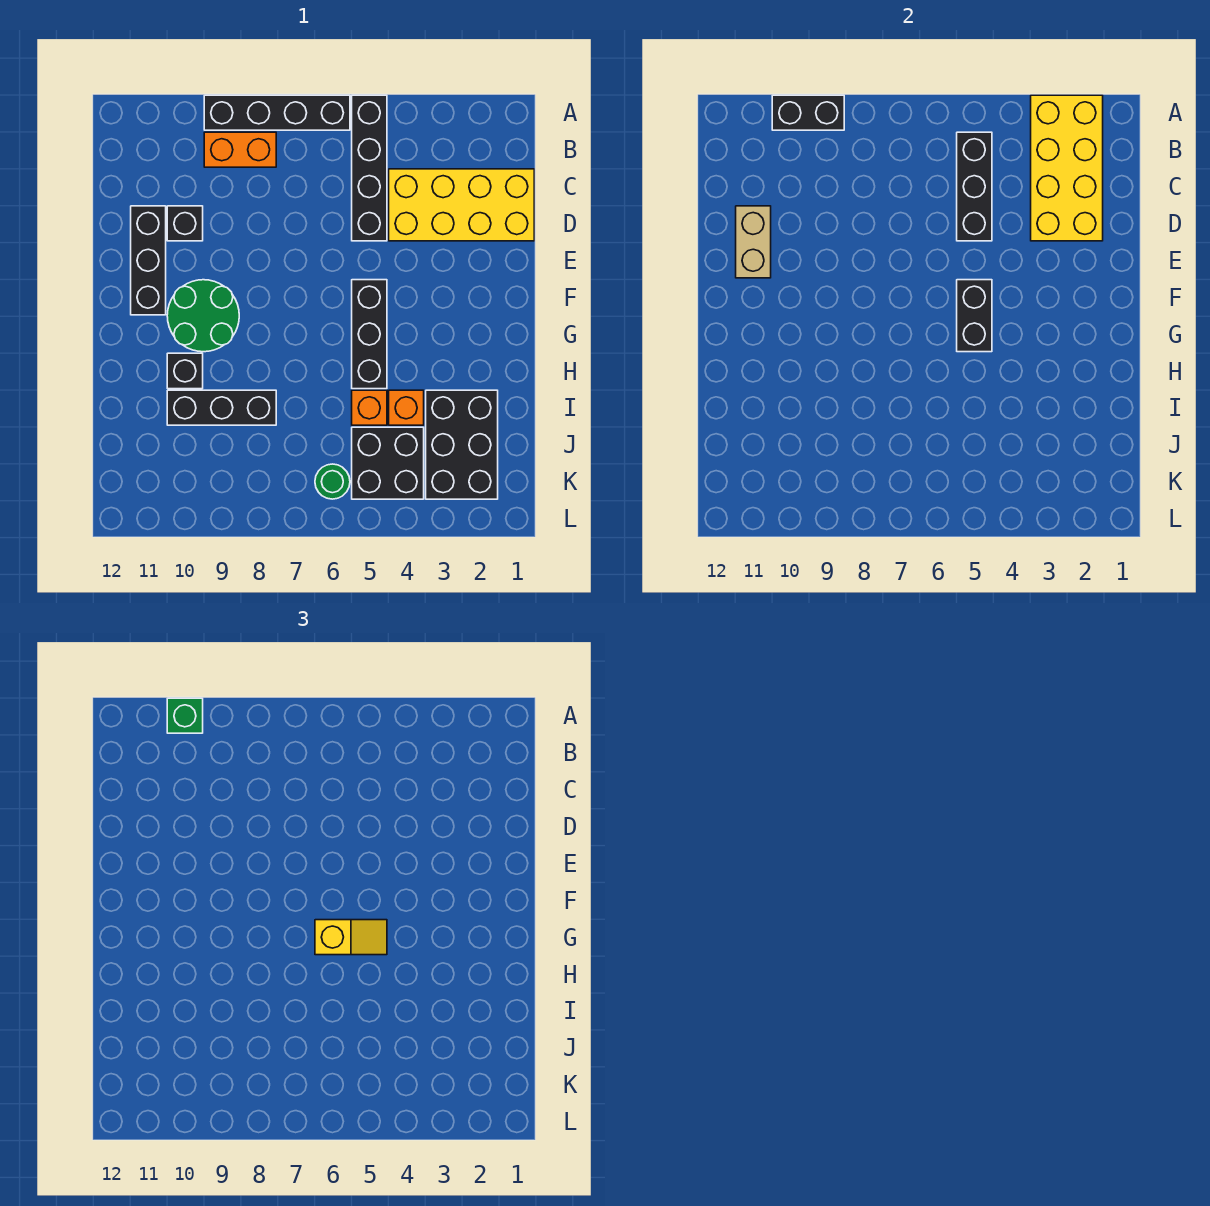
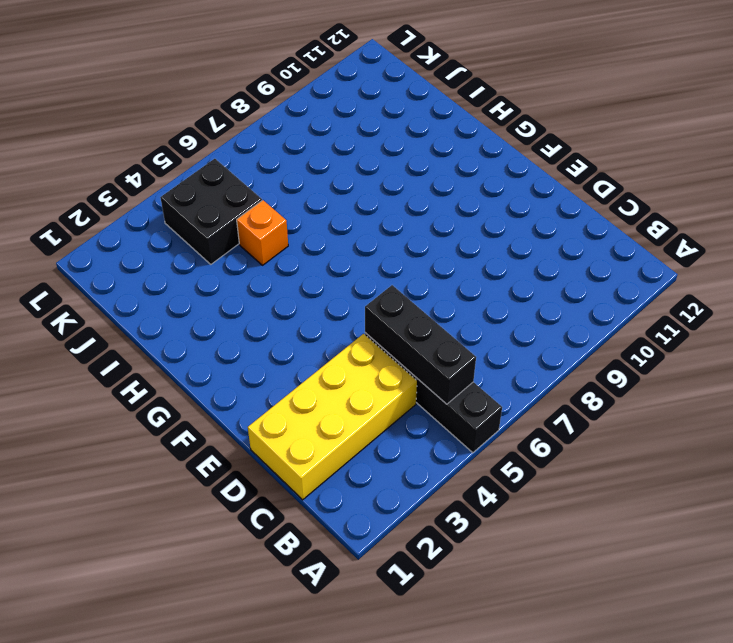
none -> black 1x4 brick [204,95,350,130]
none -> orange 1x2 brick [204,132,276,167]
none -> black 1x1 brick [167,206,203,241]

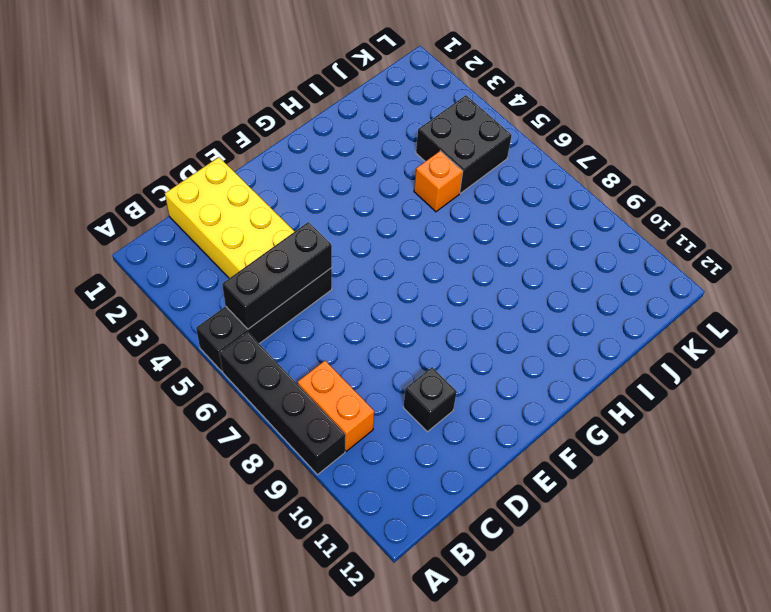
none -> black 1x3 brick [131,206,166,315]
none -> black 1x3 brick [352,280,387,389]
none -> green 2x2 round brick [167,280,239,352]

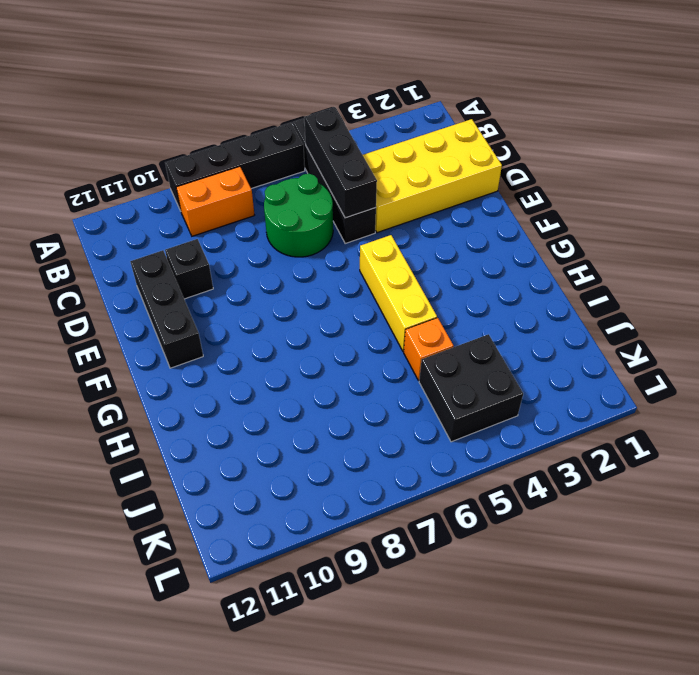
green 2x2 round brick [264,174,333,257] -> green 2x2 round brick moved to [167,280,239,352]
yellow 1x3 brick [360,235,437,351] -> black 1x3 brick [352,280,387,389]
none -> black 1x1 brick [167,353,203,389]
none -> black 2x3 brick [426,390,498,499]
none -> orange 1x1 brick [389,390,424,425]

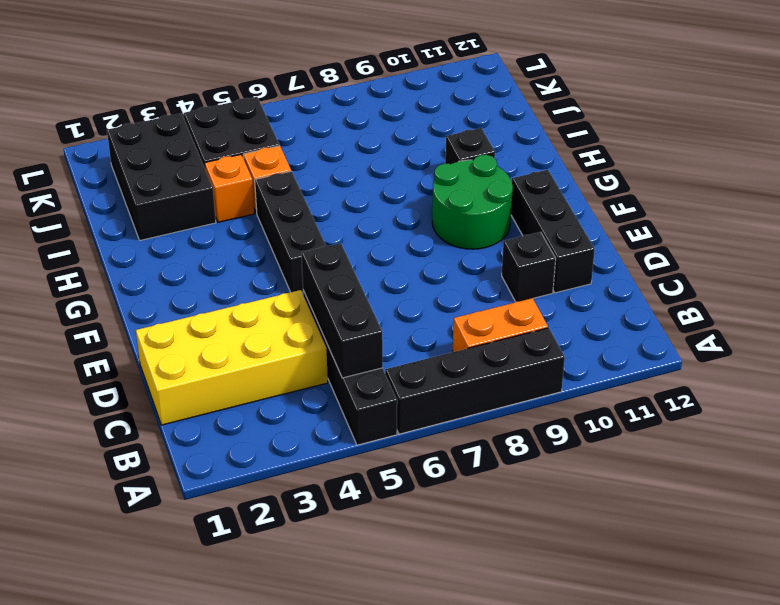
none -> black 1x3 brick [167,390,276,425]
none -> green 1x1 round brick [315,464,350,499]
none -> yellow 2x4 brick [1031,95,1103,241]

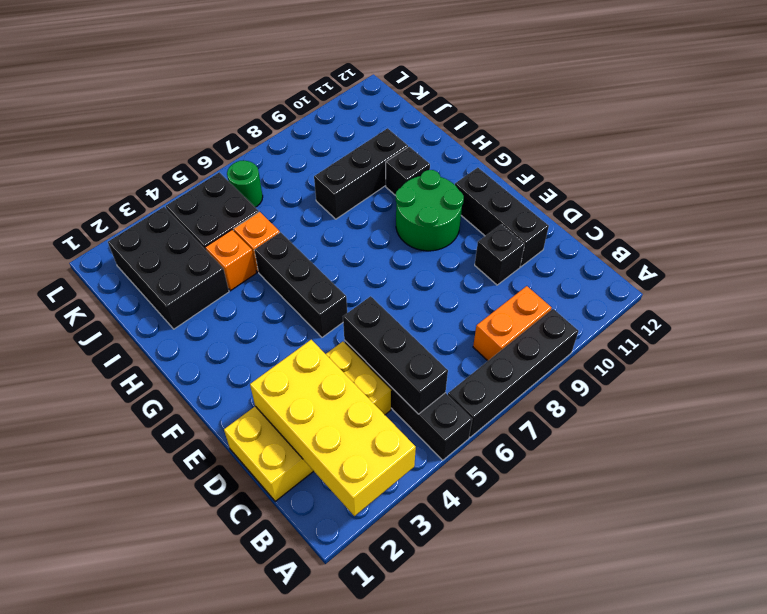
none -> black 1x2 brick [772,95,844,130]
none -> tan 1x2 brick [736,206,771,278]
none -> black 1x2 brick [957,280,992,352]

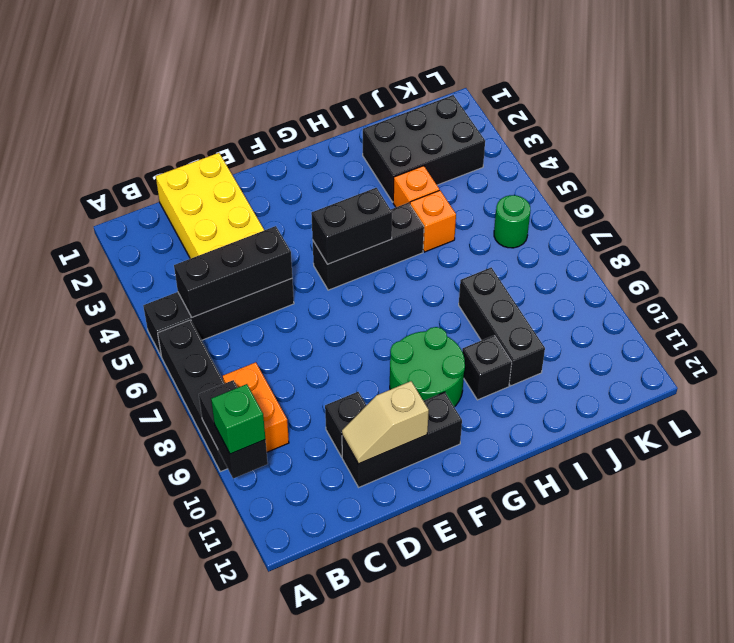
tan 1x2 slope [342,381,429,464] -> tan 1x2 brick [736,206,771,278]
none -> black 2x2 brick [352,427,424,499]
none -> yellow 2x4 brick [1031,95,1103,241]
none -> yellow 1x2 slope [315,920,387,955]

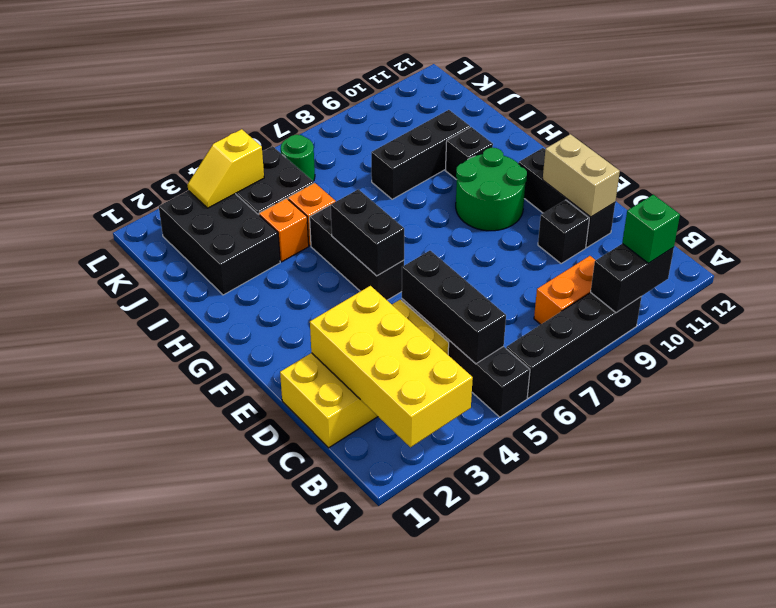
yellow 1x2 slope [187,129,264,208] -> yellow 1x2 slope moved to [315,920,387,955]

